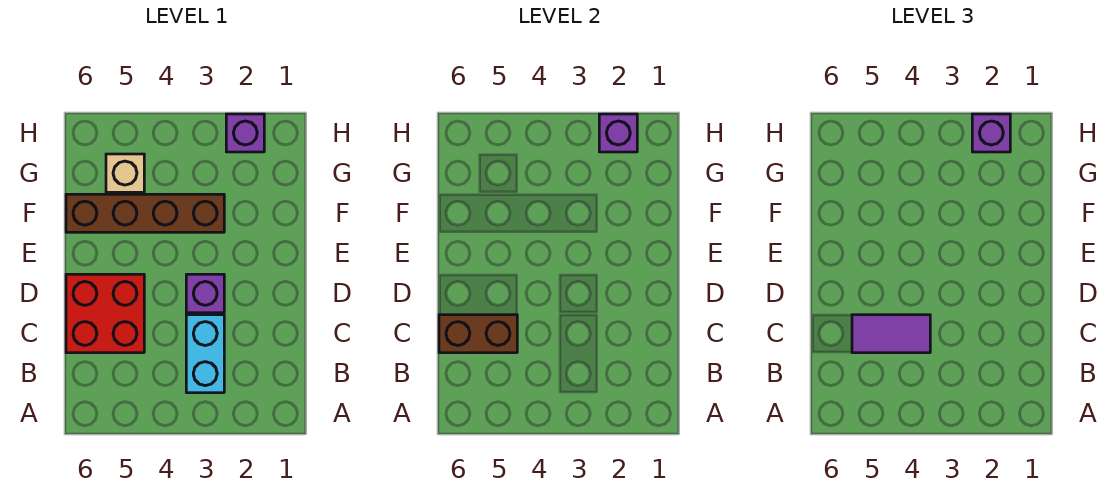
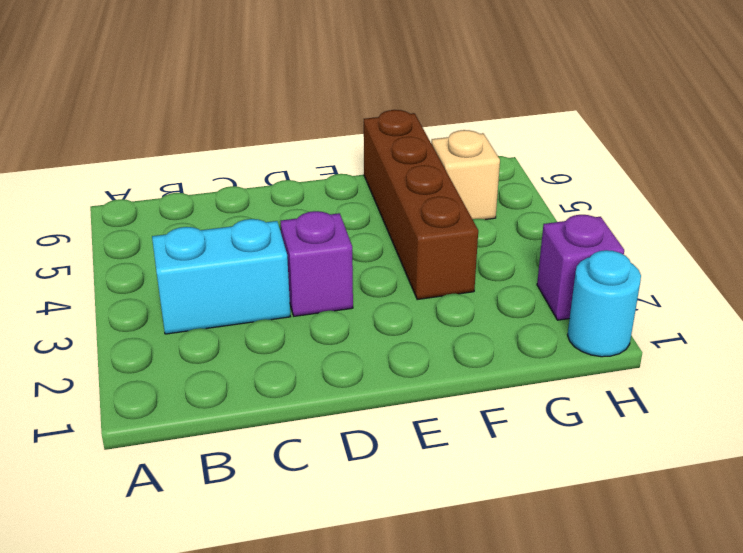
cyan 1x1 round brick [568,250,641,357] -> none
none -> red 2x2 brick [66,274,144,353]
none -> brown 1x2 brick [439,315,517,353]

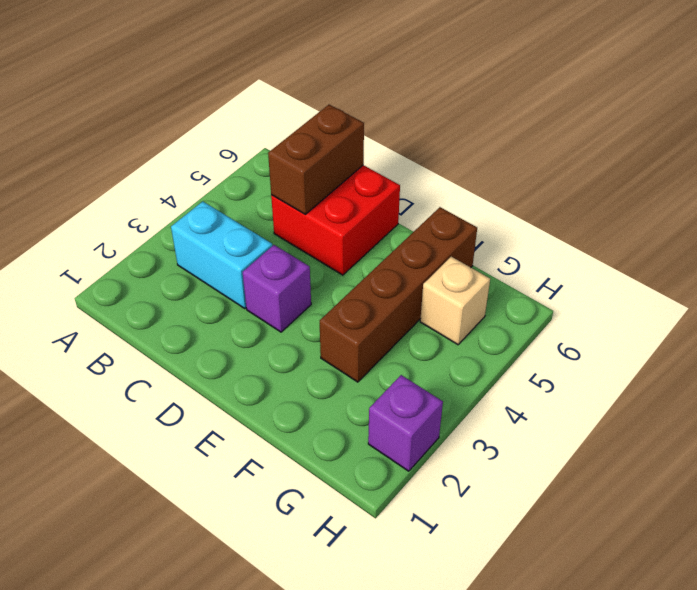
none -> purple 1x1 brick [599,114,637,152]
none -> purple 1x2 tile [852,315,930,353]

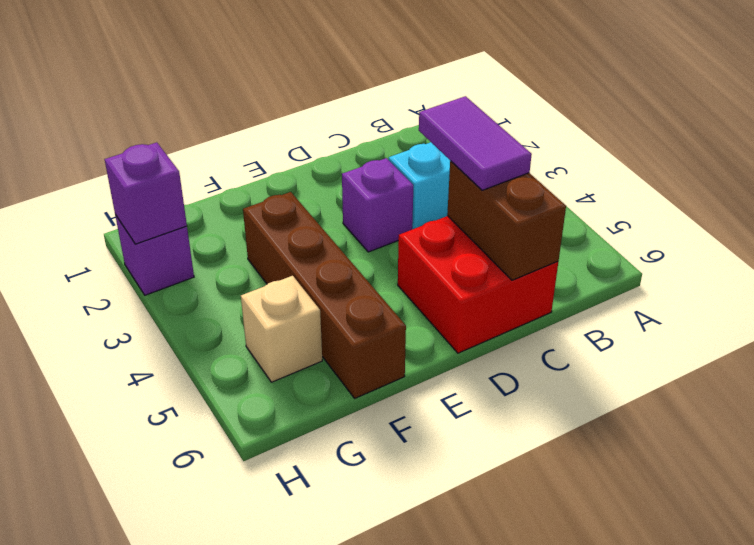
none -> purple 1x1 brick [972,114,1010,152]

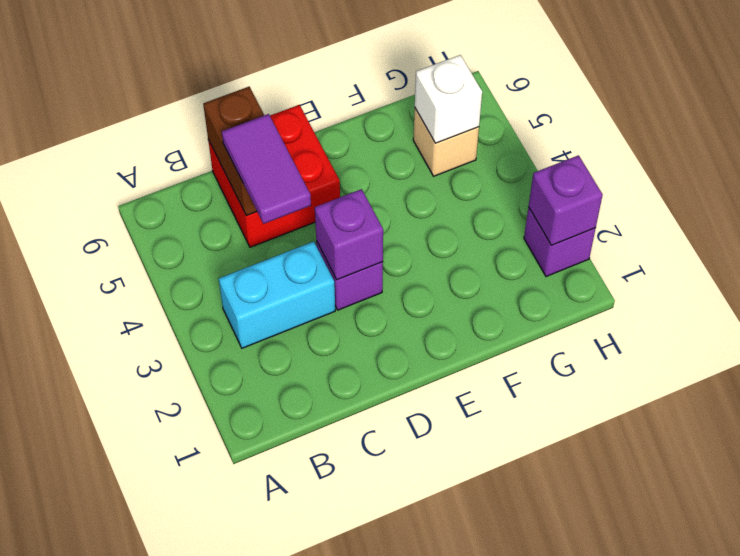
purple 1x1 brick [315,189,383,280] -> purple 1x1 brick moved to [972,114,1010,152]
white 1x1 brick [415,55,482,143] -> none
none -> brown 1x4 brick [66,194,224,232]

